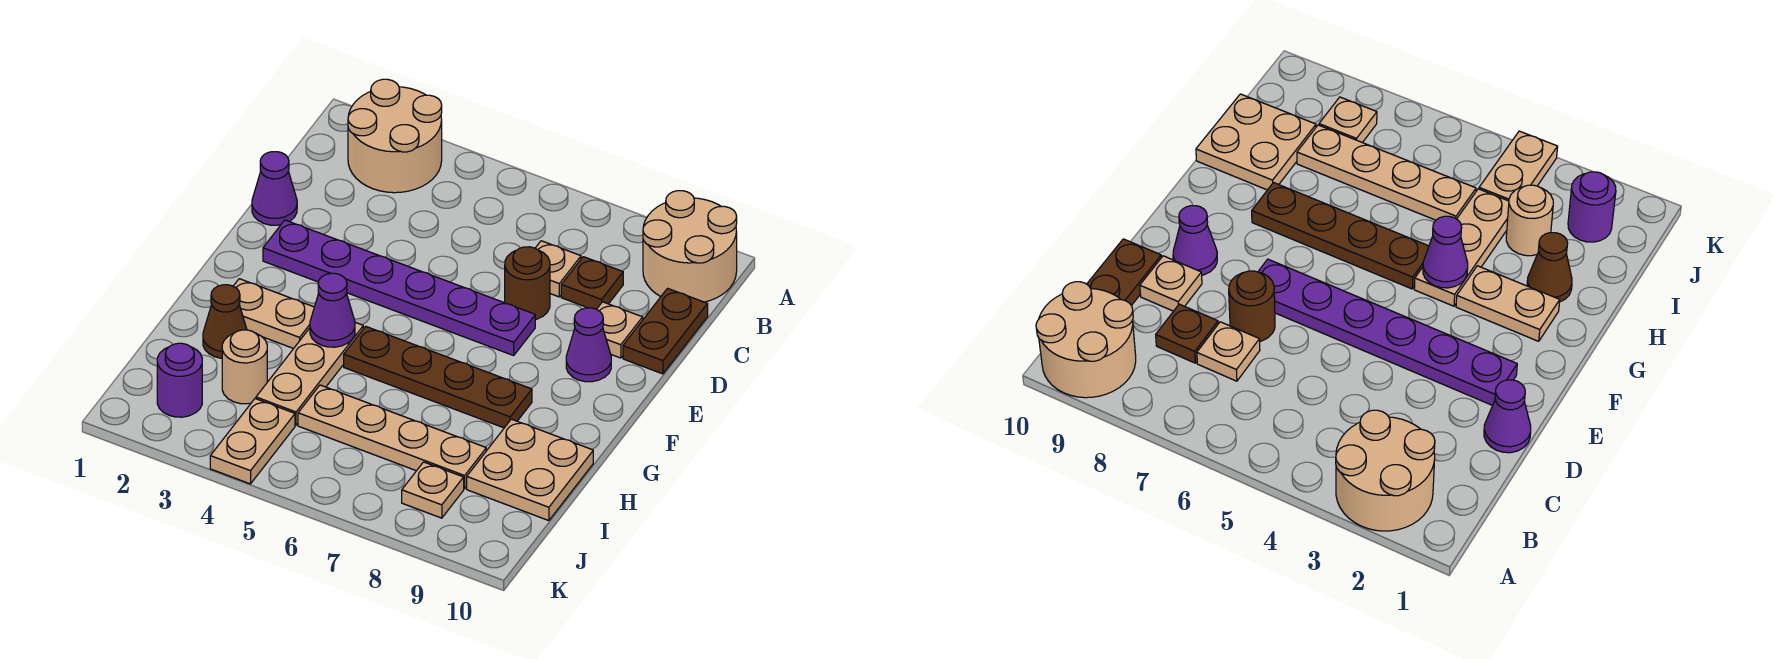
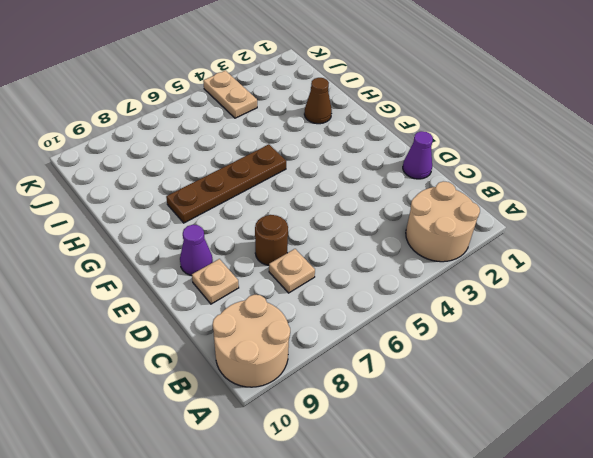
none -> brown 1x1 plate [561,257,623,309]
none -> brown 1x2 plate [623,288,708,374]
none -> purple 1x6 plate [263,220,535,355]

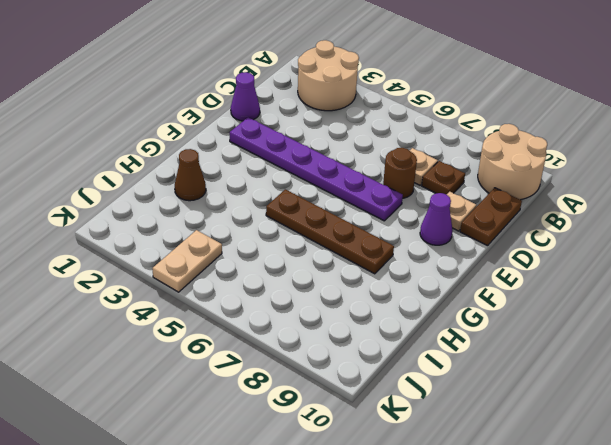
none -> tan 1x2 plate [234,279,314,349]
none -> tan 1x3 plate [256,322,363,425]
none -> tan 2x2 plate [467,419,593,521]

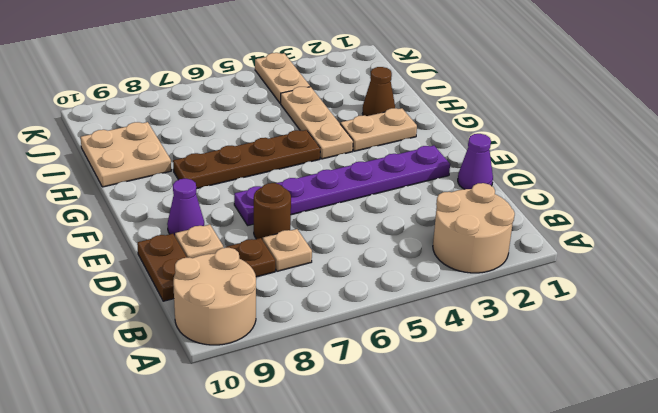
none -> tan 1x1 round brick [222,330,267,404]
none -> tan 1x4 plate [298,385,486,489]
none -> purple 1x1 round brick [157,343,202,417]

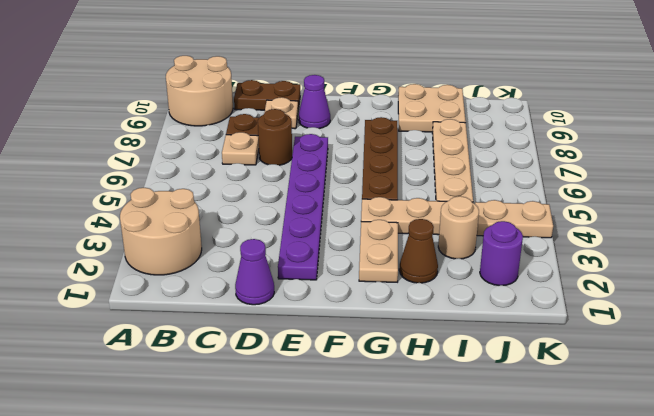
none -> tan 1x1 plate [402,462,464,518]
none -> purple 1x1 cone [310,273,355,347]

